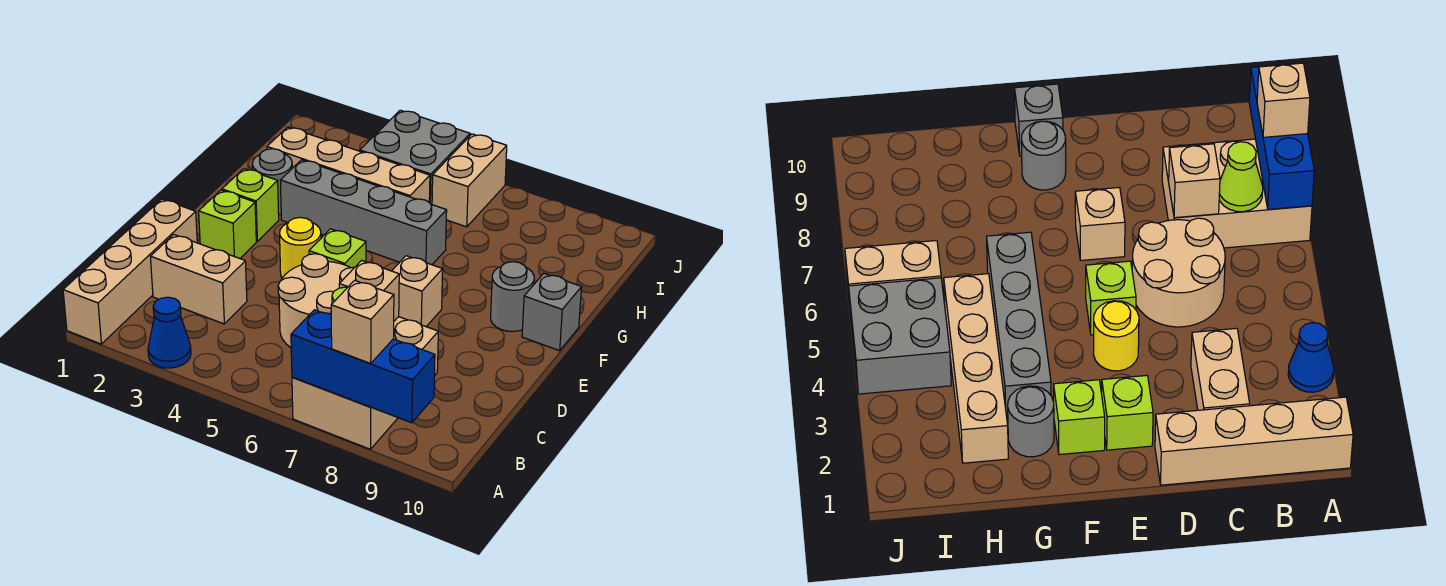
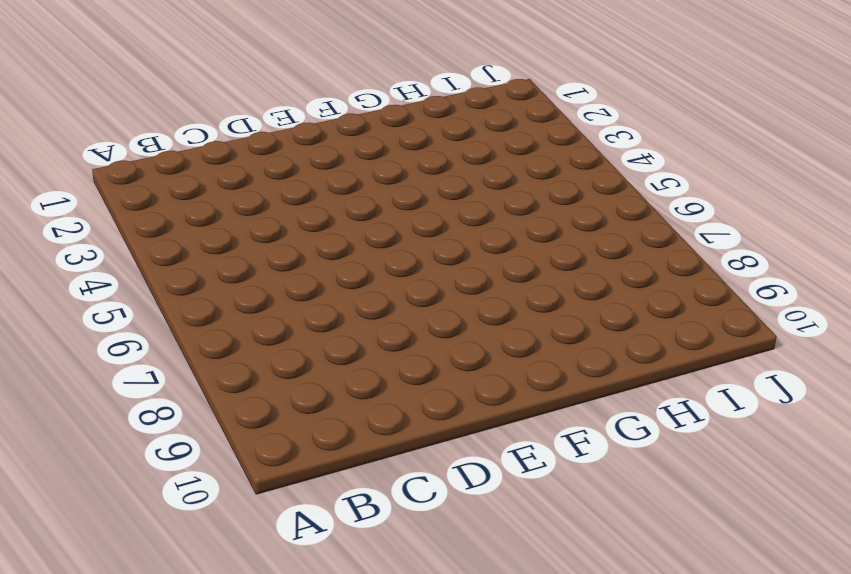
none -> tan 1x4 brick [63,199,197,344]
none -> blue 1x1 cone [148,297,191,368]
none -> tan 2x3 brick [292,317,438,449]

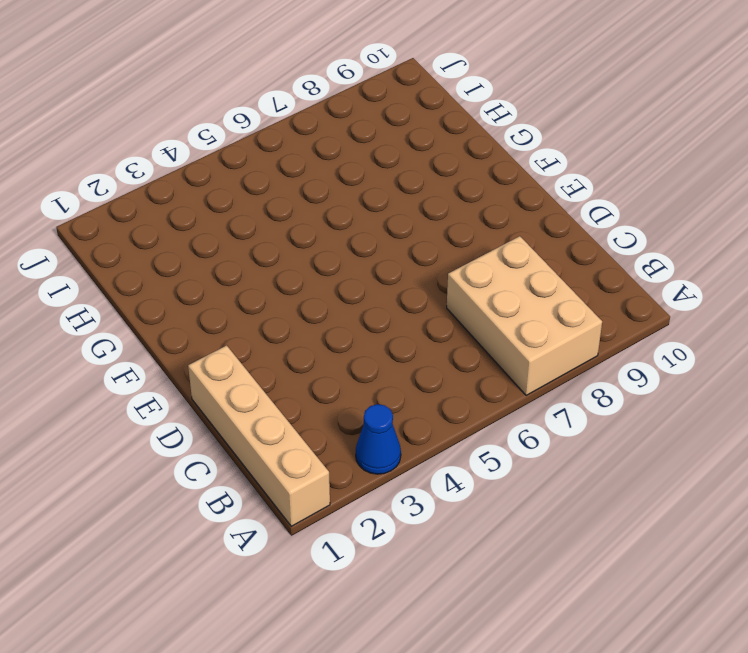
none -> tan 1x2 brick [150,234,247,324]
none -> tan 2x2 round brick [278,254,354,348]
none -> lime 1x1 brick [199,190,256,258]

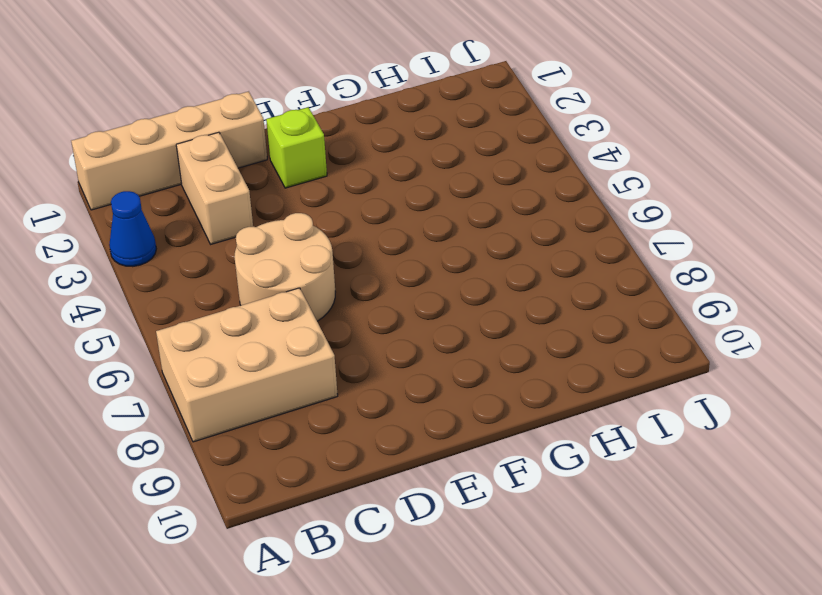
none -> yellow 1x1 round brick [280,217,321,278]
none -> lime 1x1 brick [309,229,366,268]
none -> tan 1x1 brick [392,256,443,326]

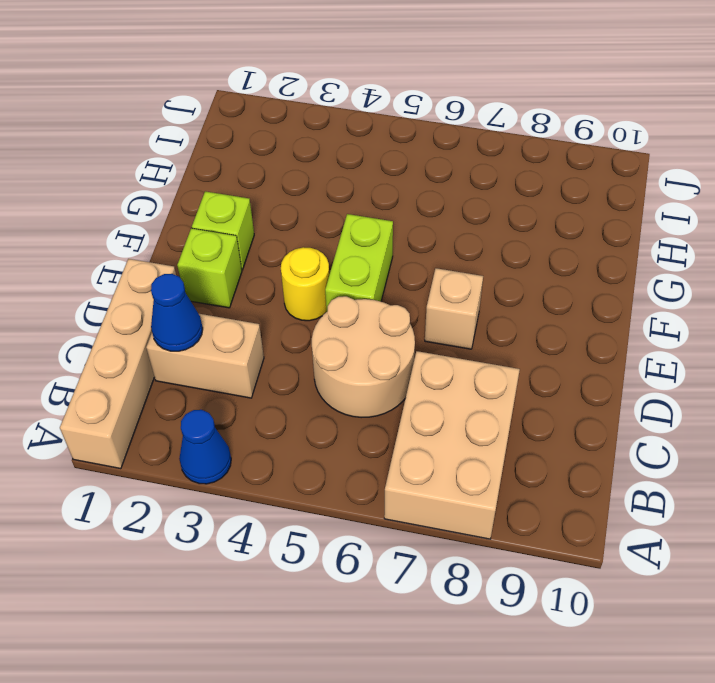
blue 1x1 cone [151,274,203,351] -> none
lime 1x2 brick [325,214,393,312] -> lime 1x1 brick [309,229,366,268]
none -> grey 1x1 round brick [491,262,534,331]
none -> grey 1x1 brick [522,274,582,351]
none -> grey 1x1 round brick [252,149,292,214]

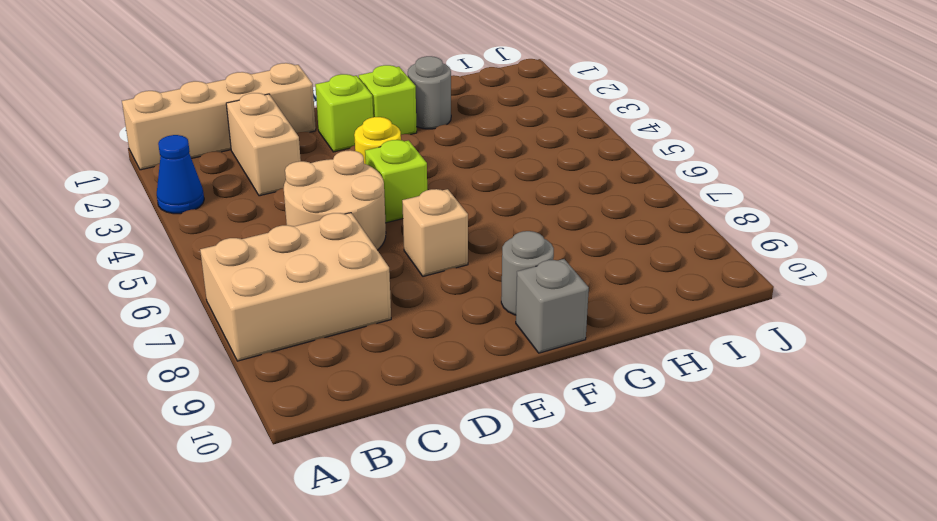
none -> grey 1x4 brick [280,160,447,265]
none -> tan 1x4 brick [267,127,430,202]
none -> grey 2x2 brick [360,110,470,204]

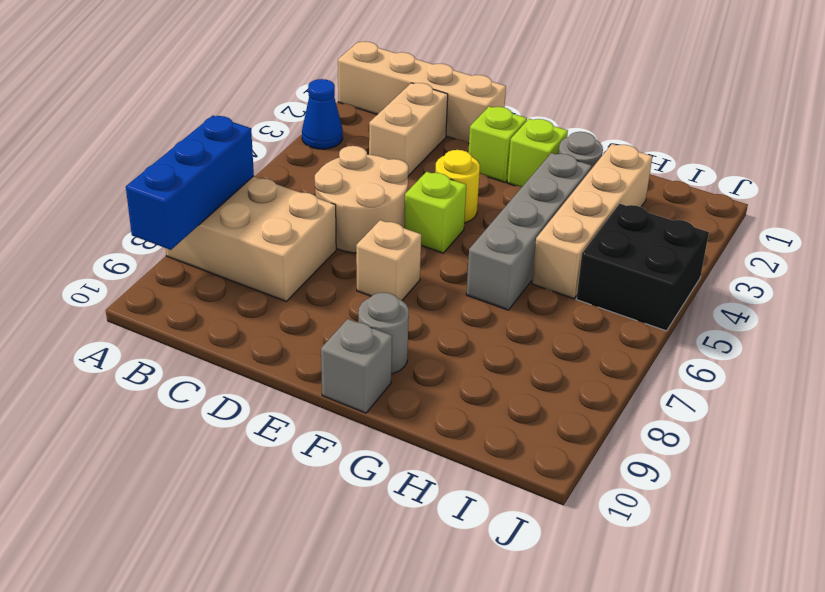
black 2x2 brick [576,204,709,331] -> grey 2x2 brick [360,110,470,204]
none -> tan 1x2 brick [432,134,507,227]
none -> lime 1x1 cone [1219,142,1263,212]
none -> tan 1x1 brick [339,260,399,321]

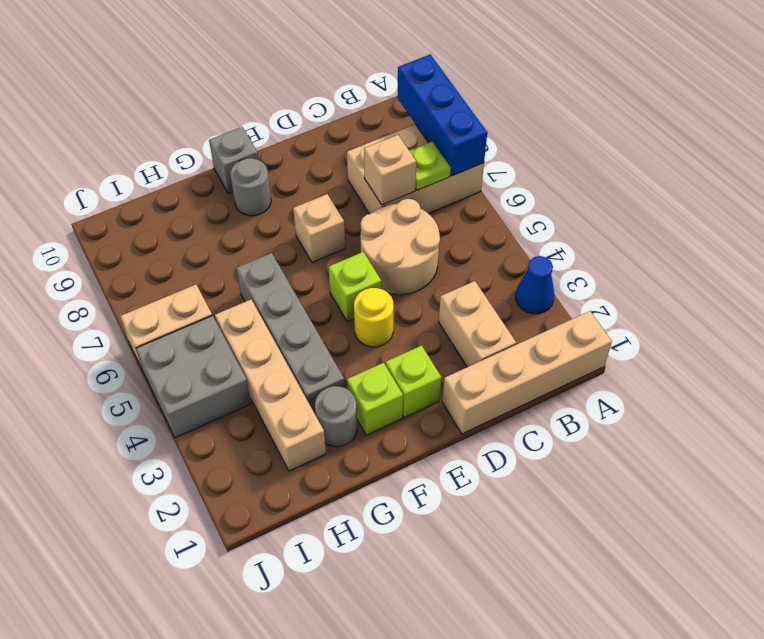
lime 1x1 plate [409,141,451,190] -> lime 1x1 cone [1219,142,1263,212]
none -> tan 1x1 brick [331,280,394,363]

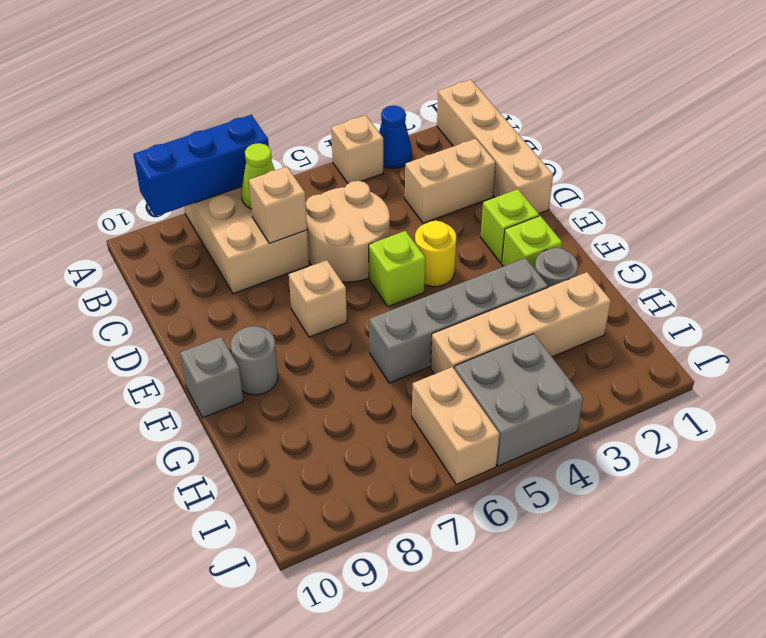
tan 1x1 brick [331,115,383,183] -> tan 1x1 brick moved to [331,280,394,363]

